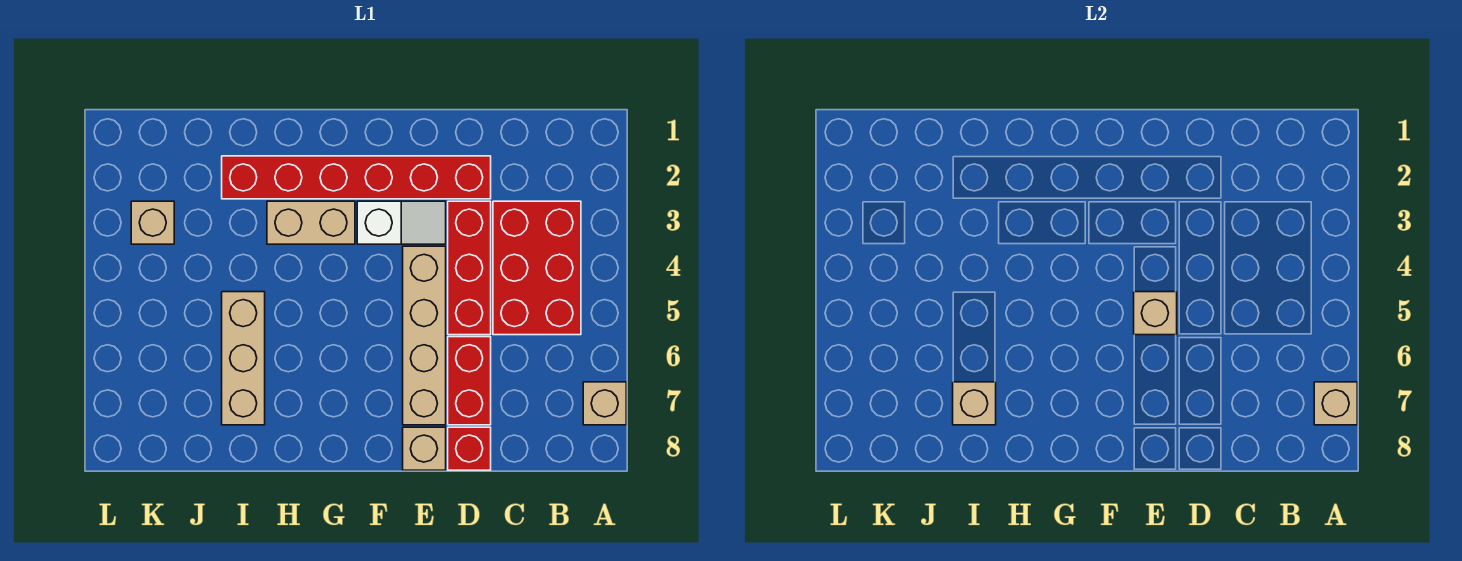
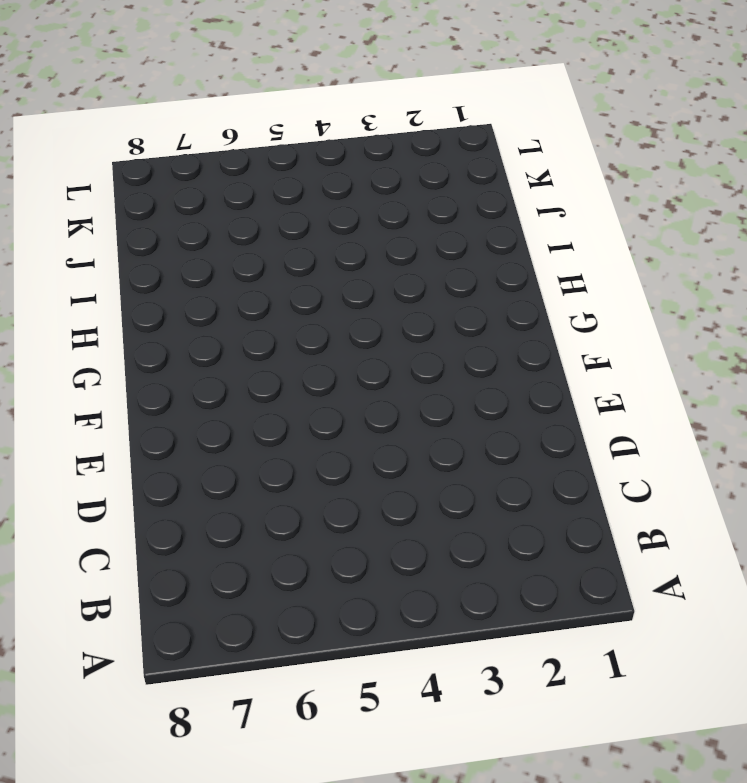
none -> tan 1x1 brick [583,382,626,425]
none -> red 2x3 brick [493,201,581,335]
none -> red 1x6 brick [222,156,491,199]

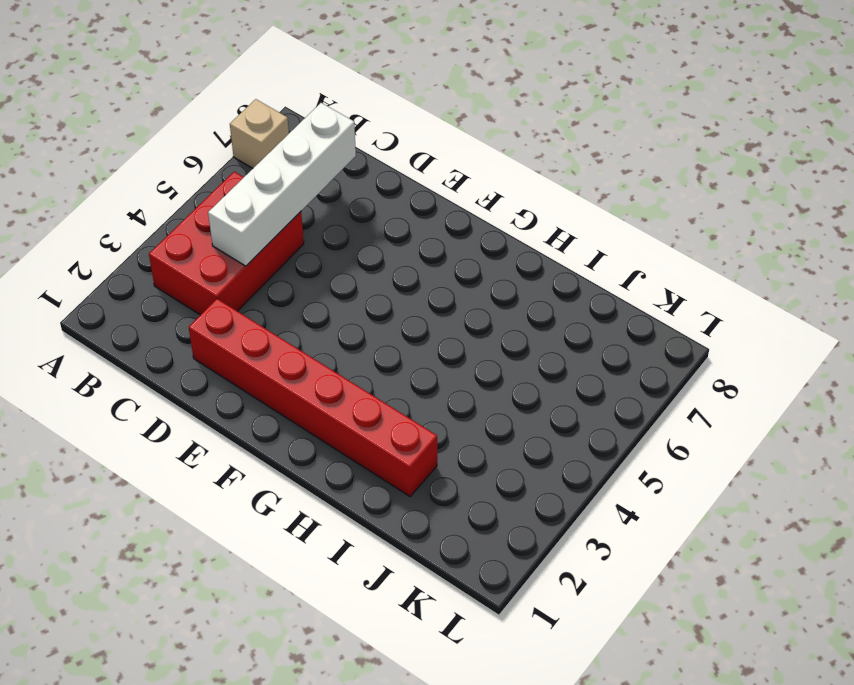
white 1x4 brick [208,103,356,266] -> none
none -> red 1x3 brick [448,201,491,335]
none -> red 1x2 brick [448,337,491,425]
none -> red 1x1 brick [448,427,491,470]

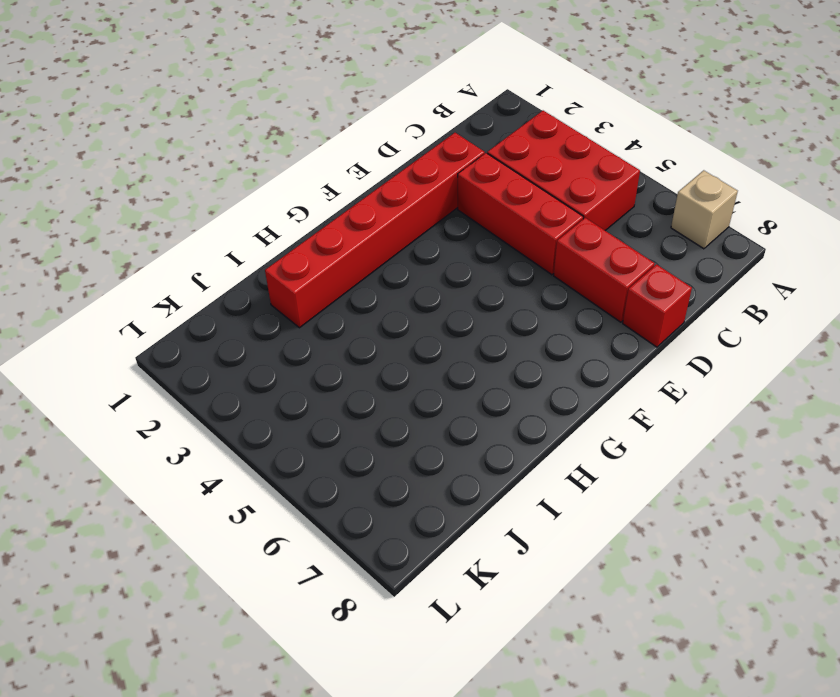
none -> white 1x2 slope [357,201,446,244]
none -> tan 1x4 brick [403,246,446,425]
none -> tan 1x1 brick [403,427,446,470]

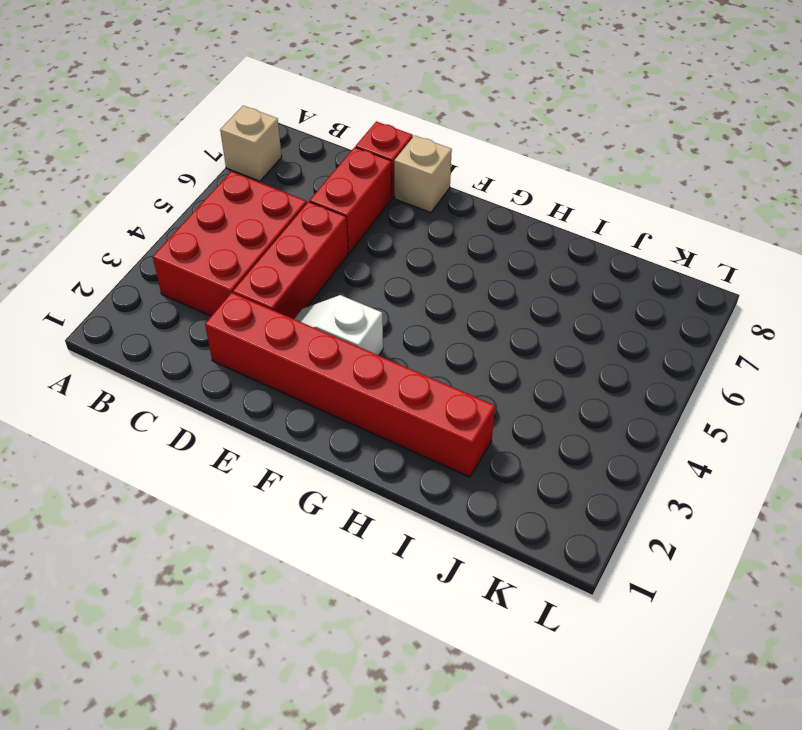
none -> tan 1x4 brick [403,246,446,425]
none -> tan 1x2 brick [267,201,355,244]
none -> tan 1x3 brick [222,292,265,425]

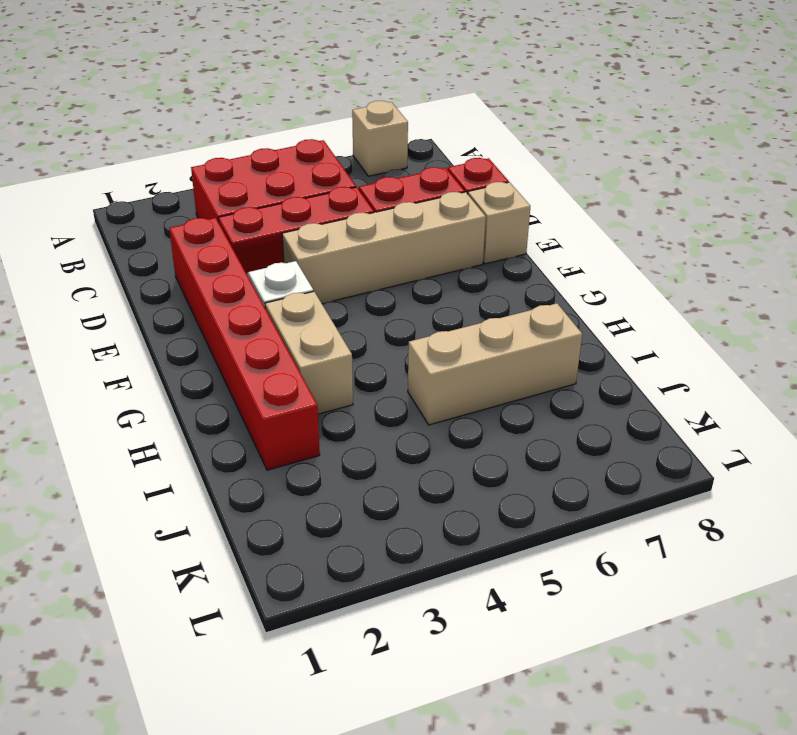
none -> tan 1x1 brick [131,201,174,244]
none -> tan 1x1 brick [1314,382,1357,425]
none -> tan 1x1 brick [1134,292,1177,335]

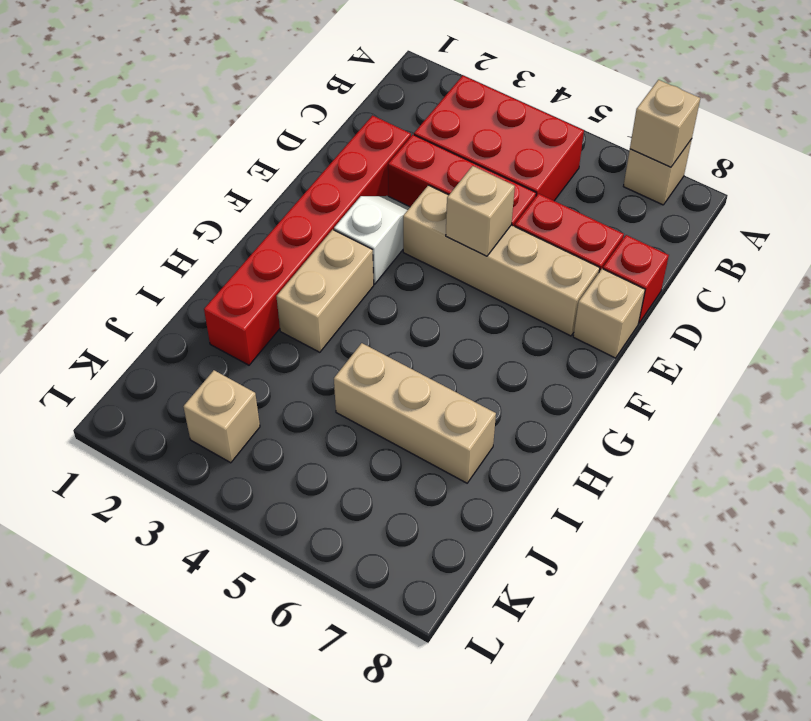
none -> tan 1x1 brick [953,382,996,425]

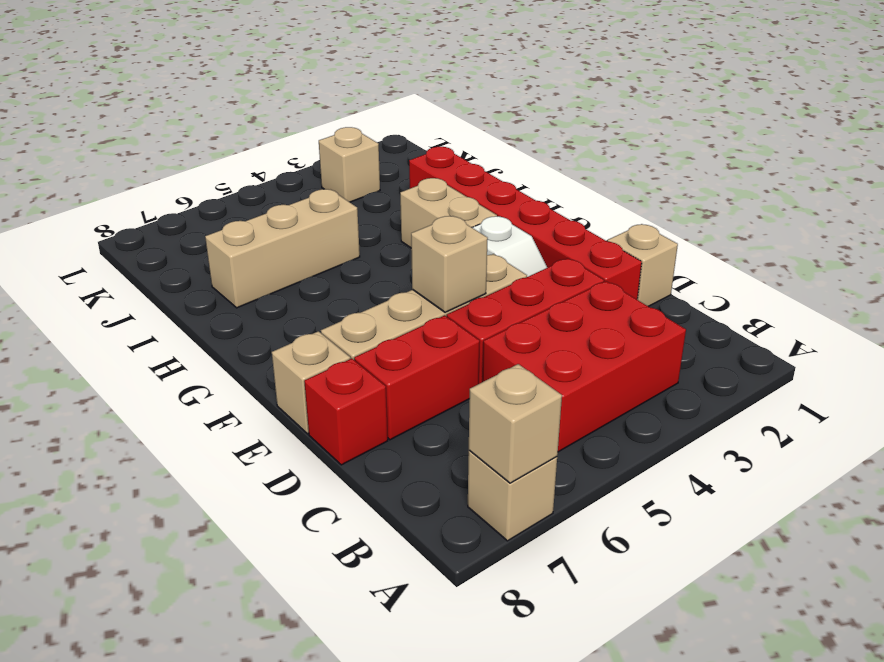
tan 1x1 brick [607,224,678,306] -> tan 1x1 brick moved to [953,382,996,425]

